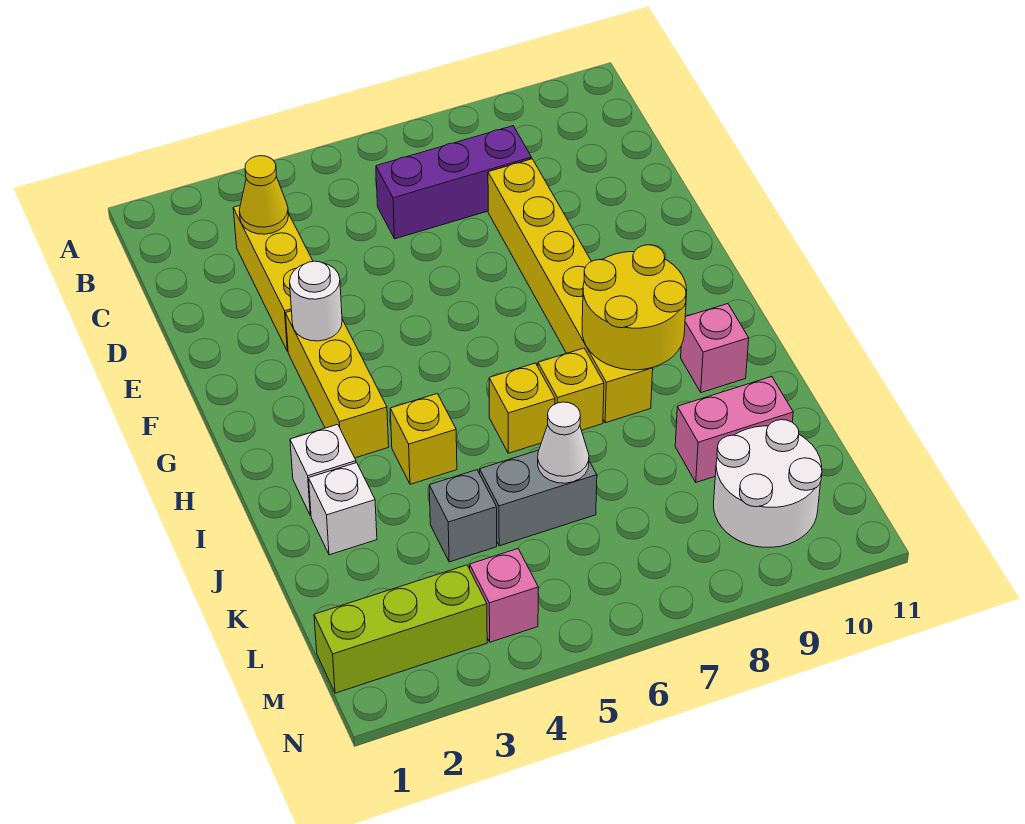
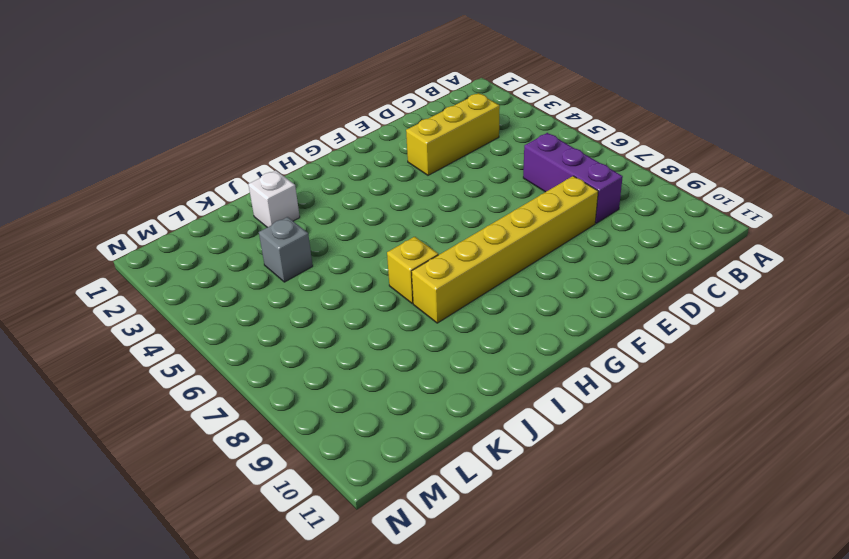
none -> yellow 1x3 brick [285,311,389,458]
none -> white 1x1 brick [290,424,356,516]
none -> yellow 1x1 brick [390,394,457,484]

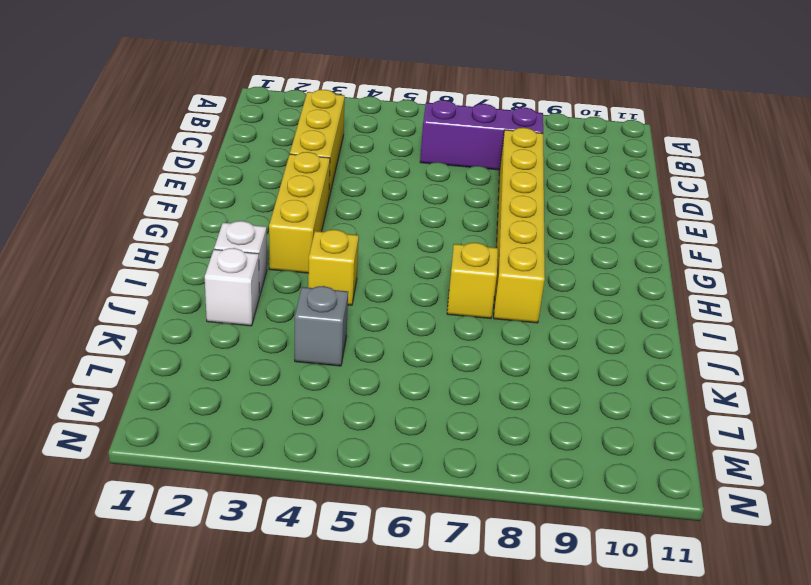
none -> yellow 1x1 brick [489,363,555,453]
none -> pink 1x1 brick [681,304,749,393]
none -> grey 1x2 brick [480,450,597,546]

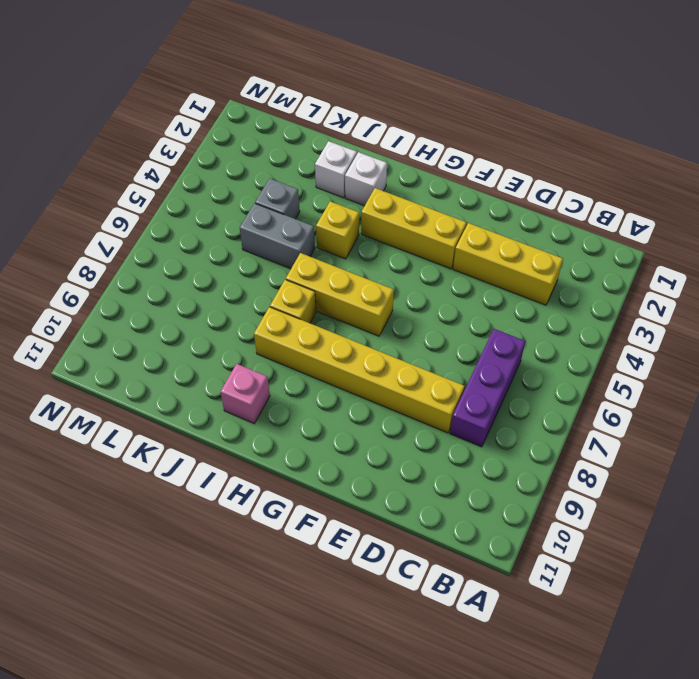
yellow 1x3 brick [286,253,394,336] -> yellow 1x1 brick [489,363,555,453]
grey 1x2 brick [240,203,315,269] -> grey 1x2 brick turned to [480,450,597,546]
none -> pink 1x2 brick [675,377,793,482]
none -> white 2x2 round brick [714,420,822,547]
none -> lime 1x3 brick [314,565,487,693]

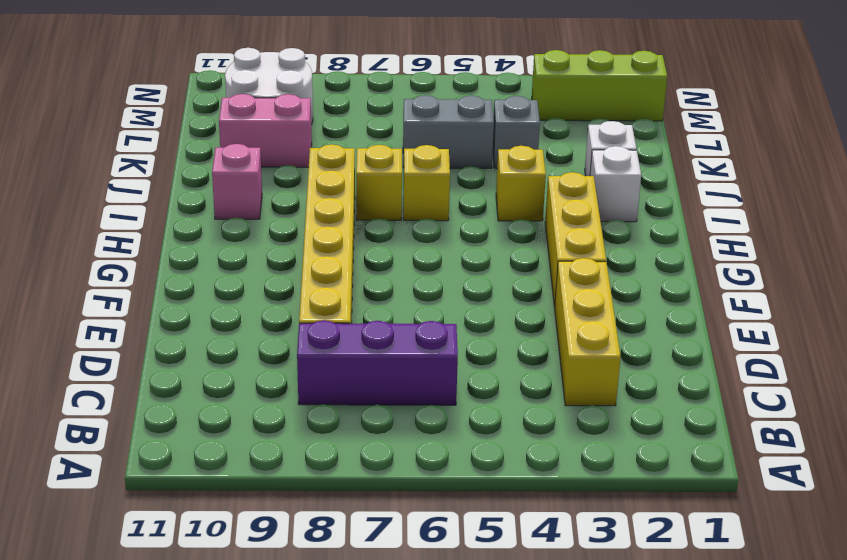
none -> pink 1x1 brick [470,549,538,642]
none -> yellow 1x1 cone [239,156,288,234]
none -> white 1x1 round brick [290,261,342,341]

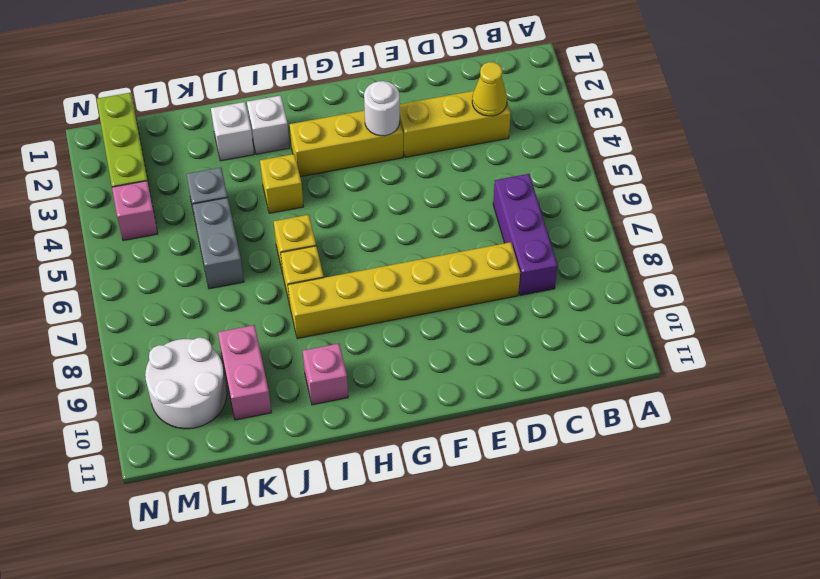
none -> yellow 2x2 round brick [582,245,687,370]
none -> white 1x1 cone [538,402,589,483]

